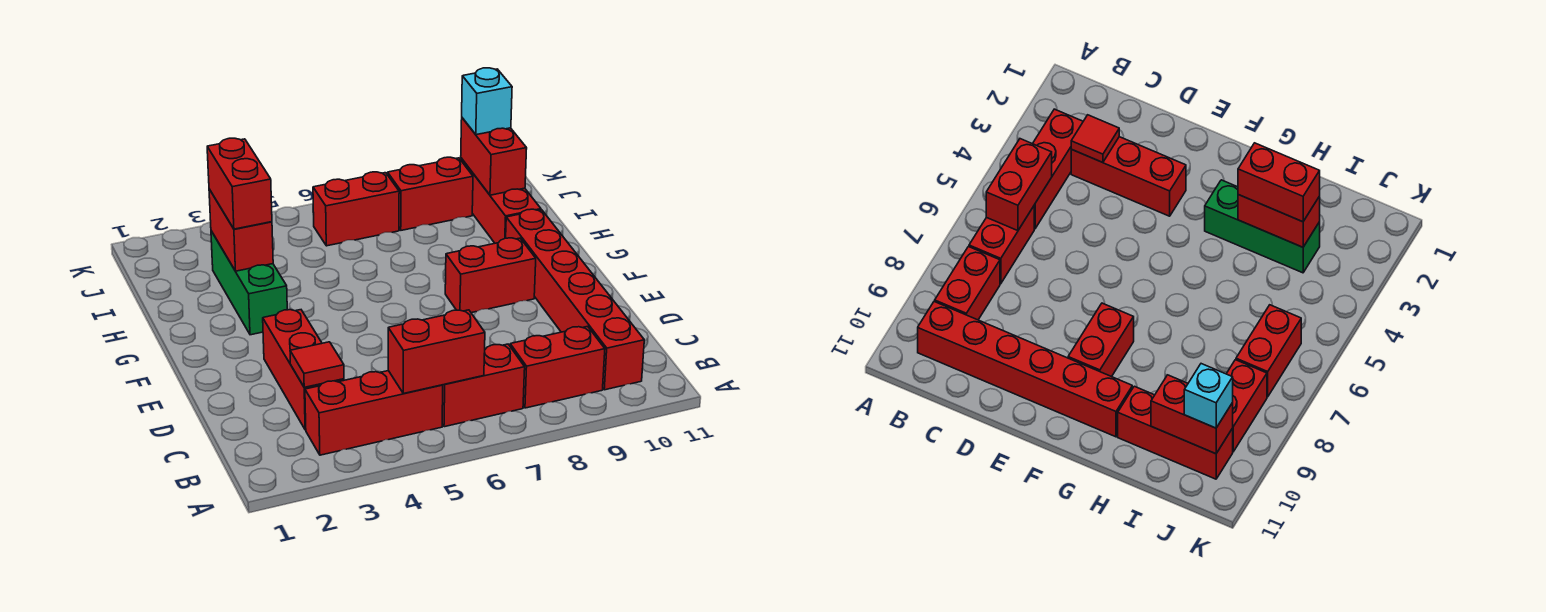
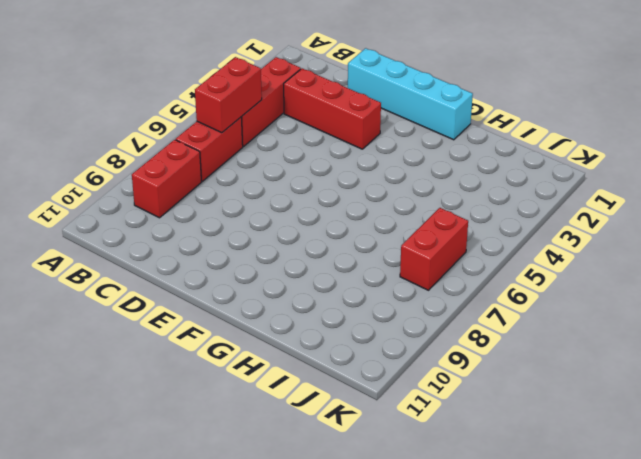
cyan 1x4 brick [348,48,473,140] -> none
none -> red 1x6 brick [506,209,644,390]
none -> red 1x2 brick [445,238,536,313]
none -> green 1x3 brick [211,231,287,335]

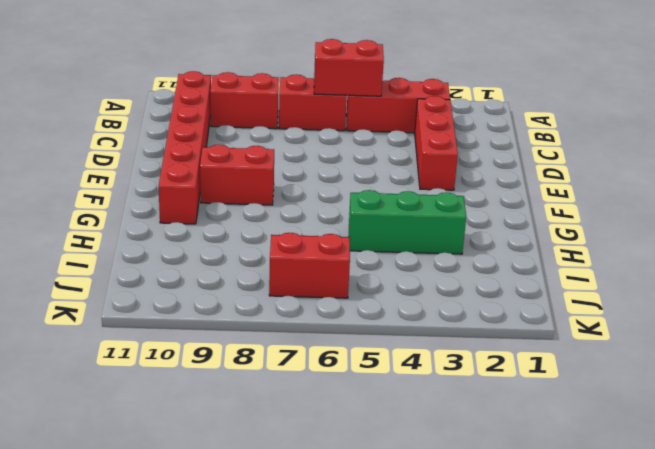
green 1x3 brick [349,190,466,254] -> green 1x3 brick turned to [211,231,287,335]
none -> red 1x3 brick [461,158,541,243]
none -> red 1x2 brick [388,157,473,230]
none -> red 1x1 tile [290,342,344,387]

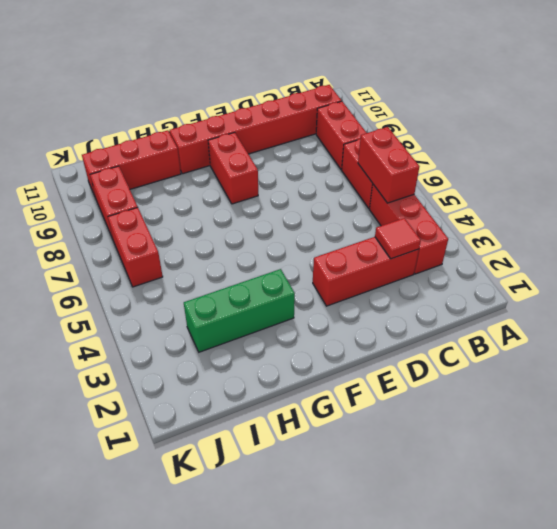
none -> red 1x2 brick [209,189,273,271]
none -> red 1x2 brick [461,118,527,195]
none -> red 1x2 brick [207,138,272,229]

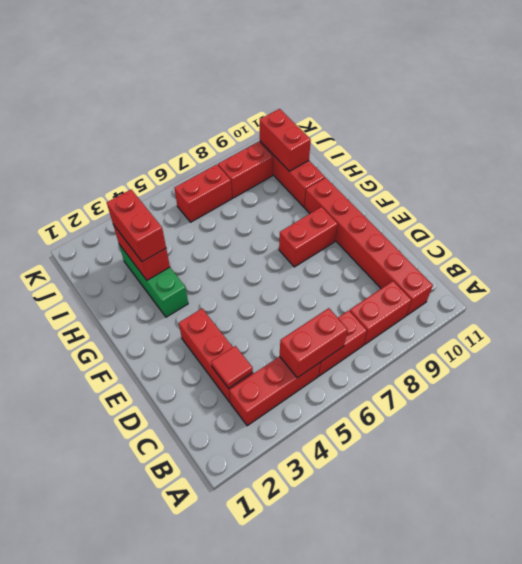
none -> cyan 1x1 brick [462,68,512,135]

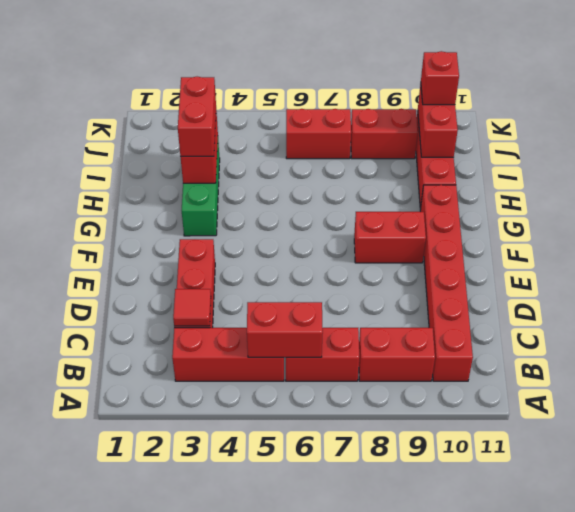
red 1x1 brick [421,51,459,105] -> cyan 1x1 brick [462,68,512,135]

